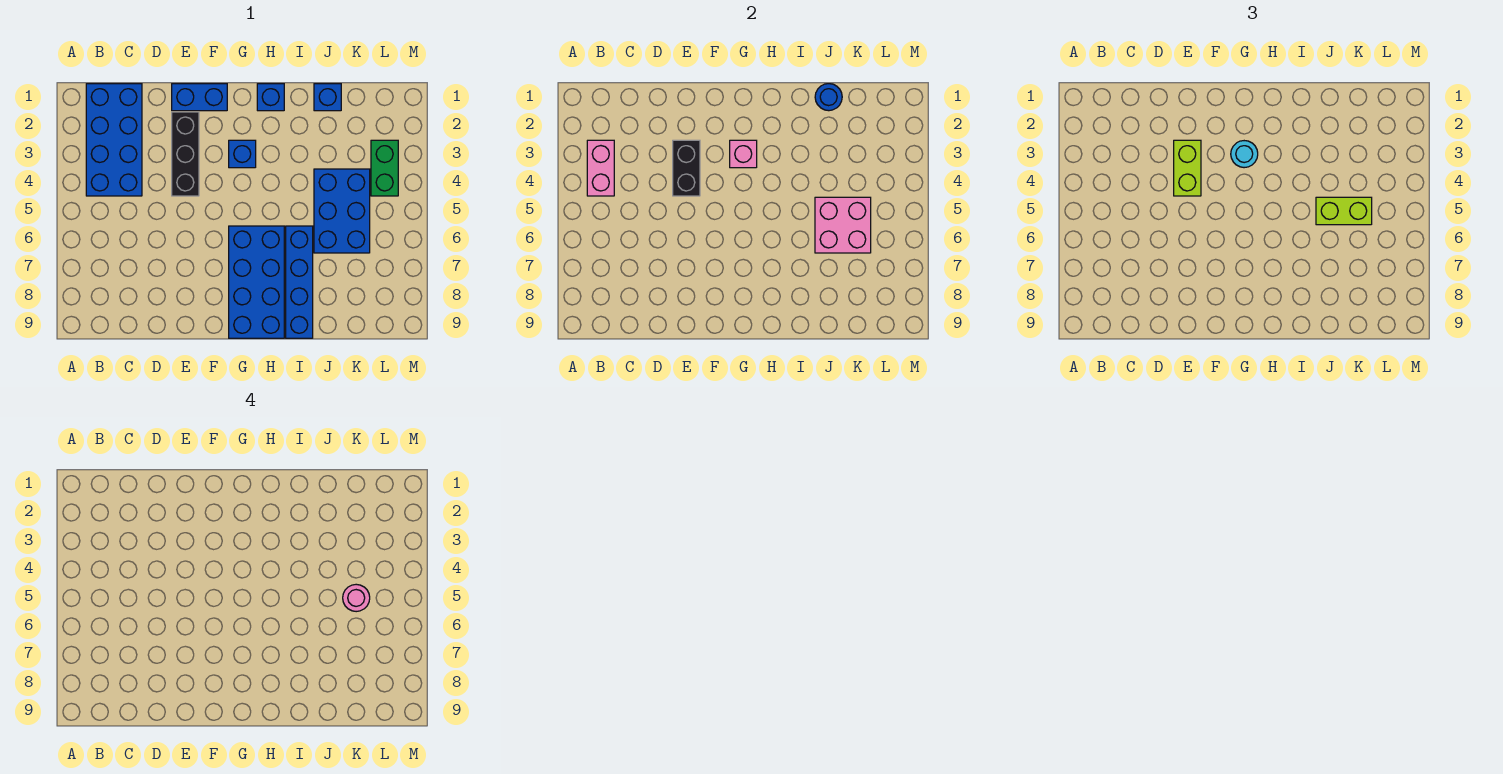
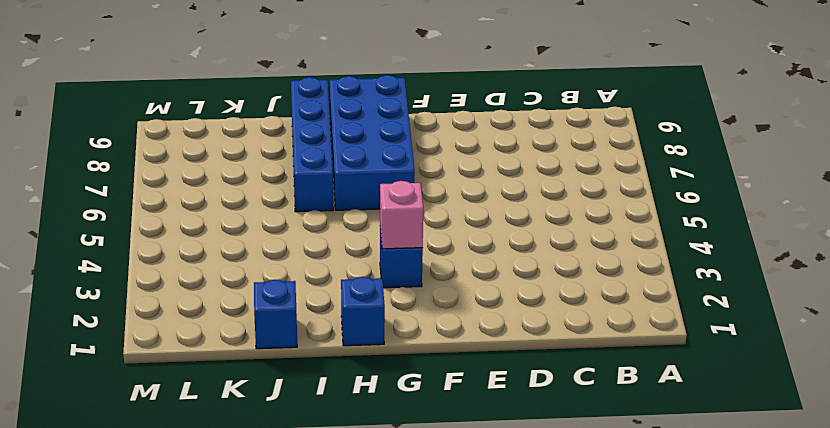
none -> blue 2x4 brick [86,84,142,196]
none -> blue 1x2 brick [172,84,227,111]
none -> black 1x3 brick [172,112,199,196]

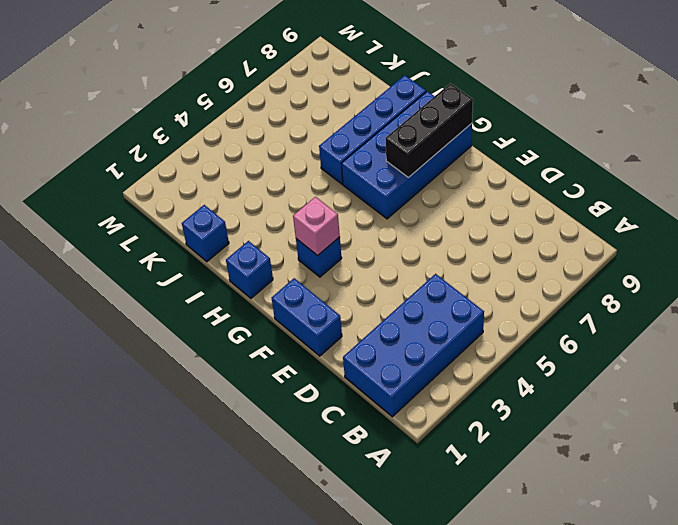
black 1x3 brick [385,83,473,178] -> black 1x3 brick moved to [172,112,199,196]
none -> blue 2x3 brick [314,169,370,253]
none -> green 1x2 brick [371,140,398,196]
none -> pink 1x2 brick [587,140,614,196]

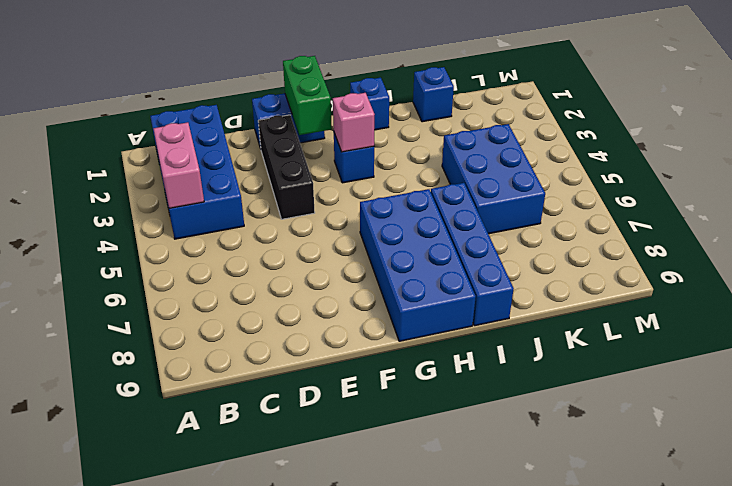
green 1x2 brick [283,56,332,135] -> green 1x2 brick moved to [371,140,398,196]
none -> black 1x2 brick [673,140,700,196]
none -> blue 1x1 round brick [815,84,842,111]
none -> pink 2x2 brick [815,197,871,253]

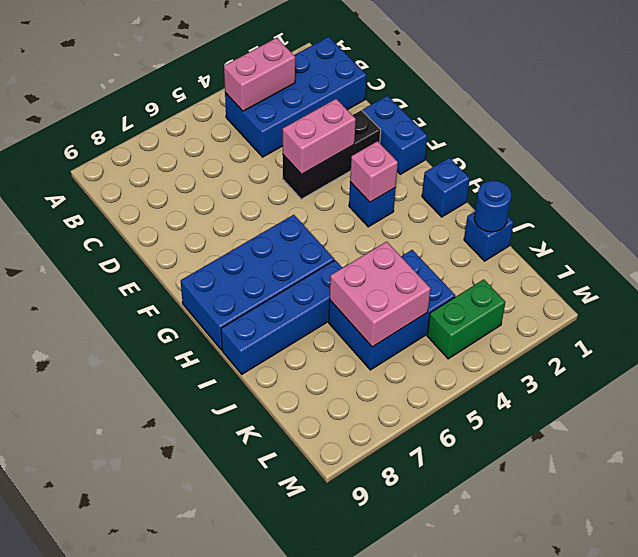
pink 1x2 brick [283,99,356,174] -> black 1x2 brick [673,140,700,196]
none -> lime 1x2 brick [1174,140,1201,196]
none -> cyan 1x1 round brick [1231,141,1258,168]
none -> lime 1x2 brick [1316,197,1372,225]

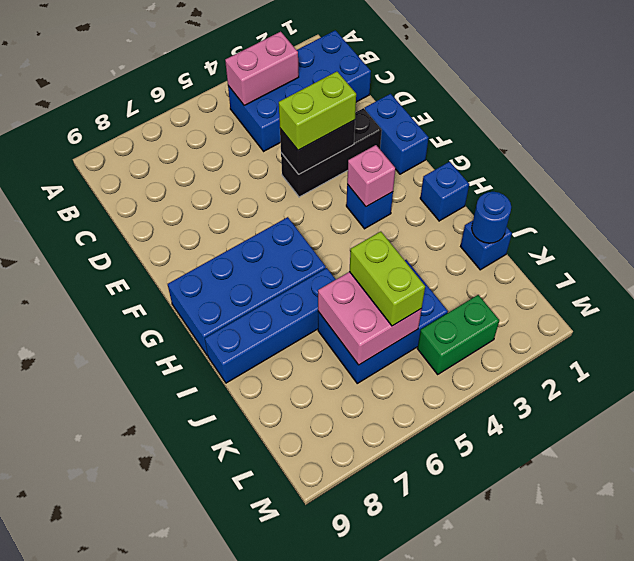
none -> cyan 1x1 round brick [1231,141,1258,168]
none -> pink 1x1 round brick [343,584,370,612]

